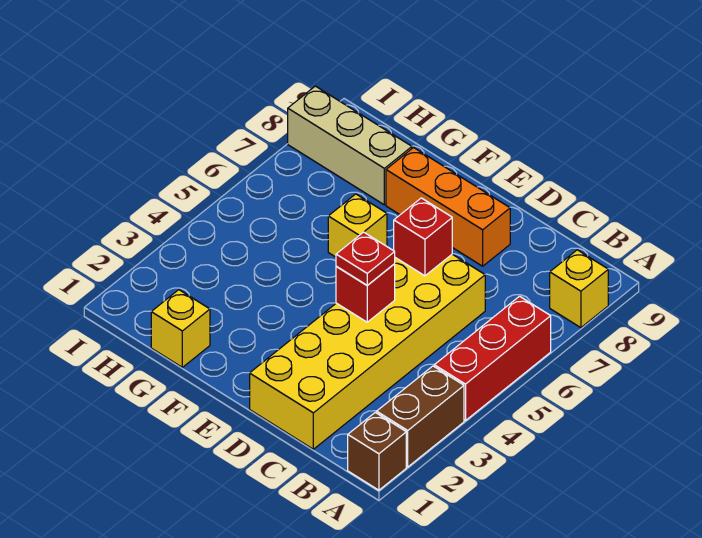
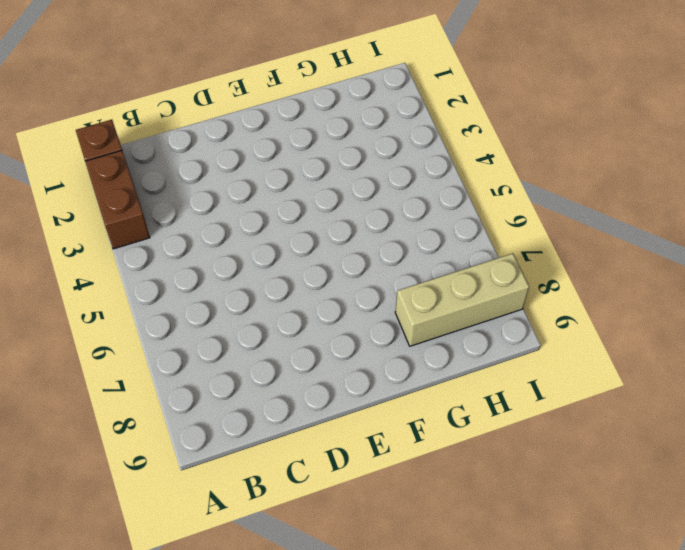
none -> red 1x3 brick [434,296,551,421]
none -> yellow 1x1 brick [550,250,608,328]
none -> yellow 2x6 brick [250,254,485,449]

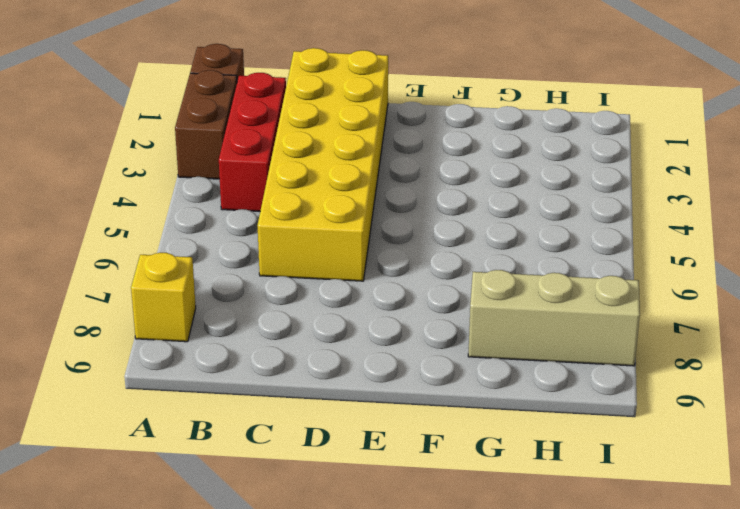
red 1x3 brick [219,73,286,211] -> red 1x3 brick moved to [434,296,551,421]
none -> orange 1x3 brick [386,148,510,266]
none -> yellow 1x1 brick [328,194,387,257]
none -> yellow 1x1 brick [151,290,210,367]

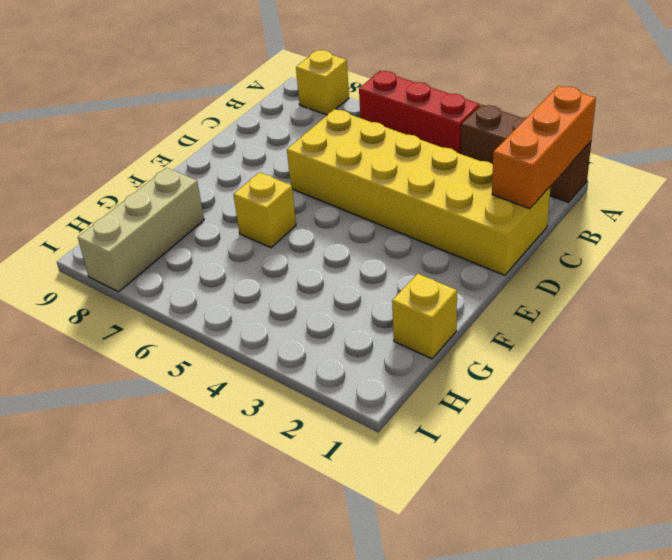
orange 1x3 brick [492,86,596,209] -> orange 1x3 brick moved to [386,148,510,266]
none -> red 1x1 brick [336,264,395,322]
none -> red 1x1 brick [394,198,452,276]
none -> red 1x1 plate [336,232,395,285]

